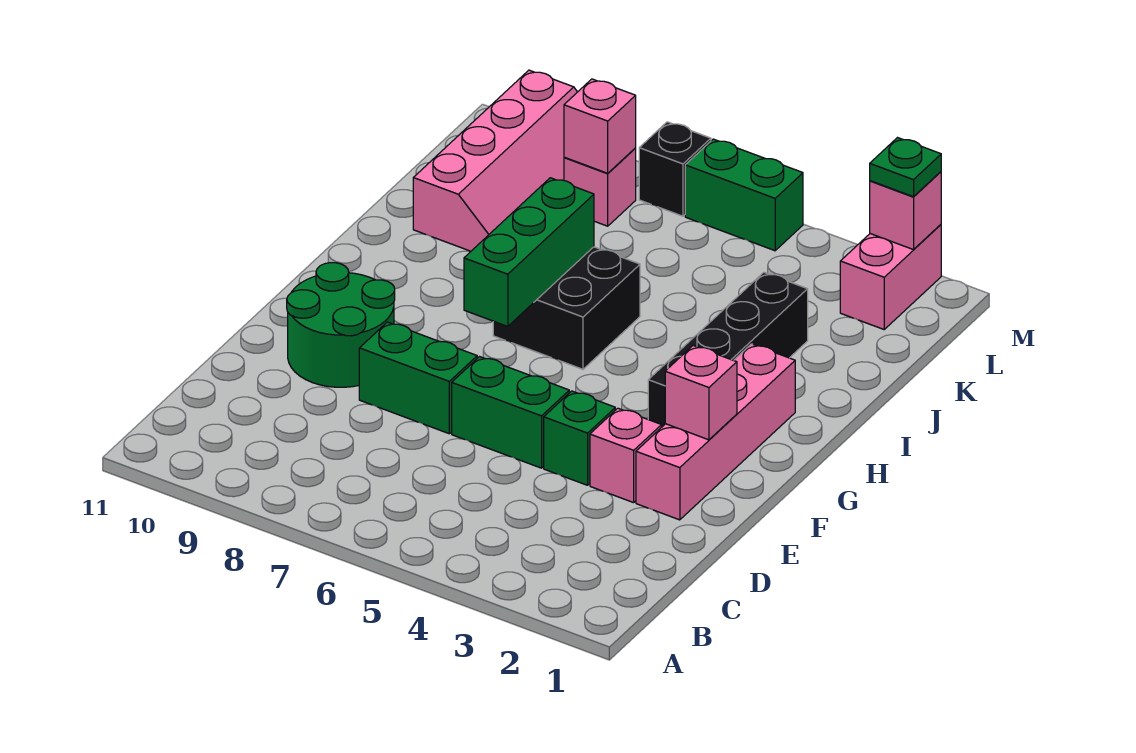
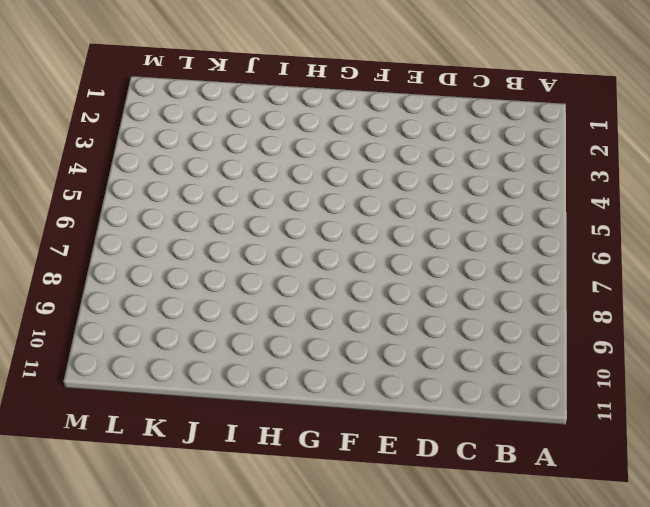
none -> pink 1x4 brick [636,344,795,520]
none -> pink 1x1 brick [590,408,662,503]
none -> green 1x1 brick [544,391,615,485]

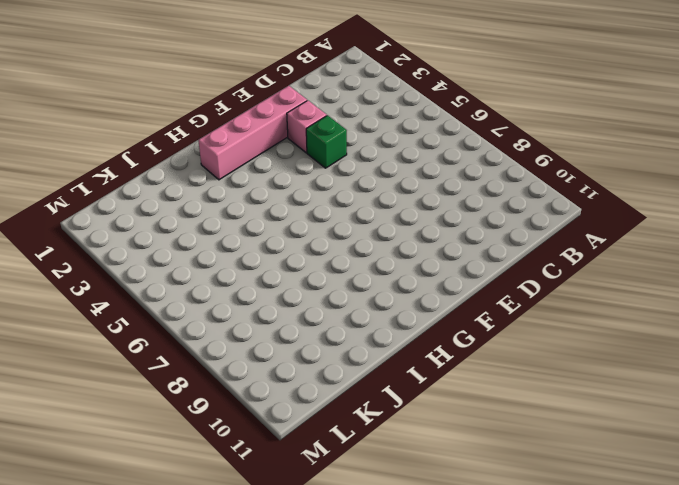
none -> green 1x2 brick [452,357,569,468]
none -> green 1x2 brick [359,322,477,434]
none -> green 2x2 round brick [287,263,395,387]

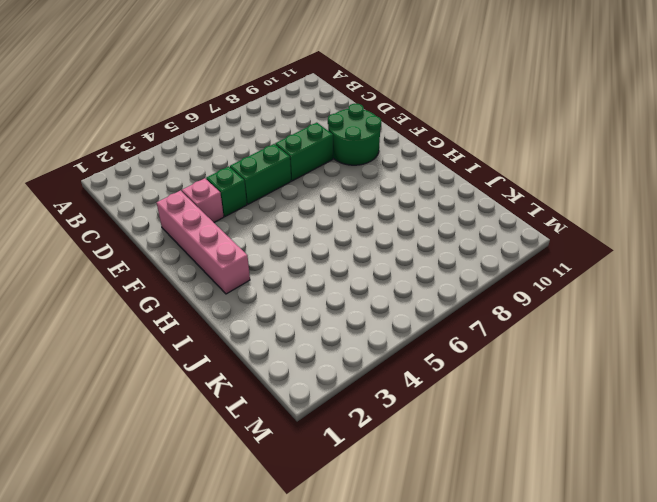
none -> black 1x4 brick [648,272,808,427]
none -> black 2x2 brick [493,247,640,369]
none -> pink 2x4 slope [413,70,577,251]

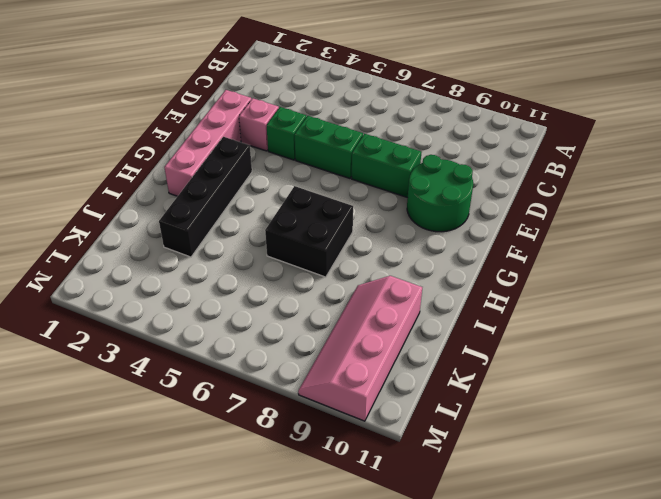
none -> pink 1x2 brick [840,225,941,329]
none -> pink 1x1 brick [564,148,636,226]
none -> green 1x2 brick [685,139,803,251]

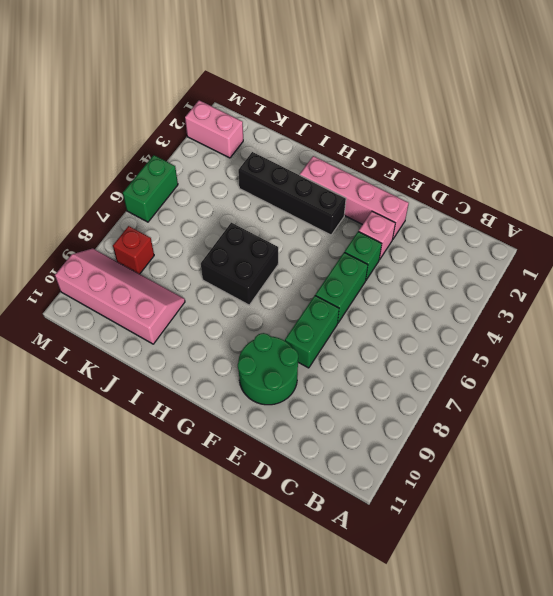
red 1x1 brick [113,226,154,274] -> pink 1x1 brick [564,148,636,226]
none -> black 1x1 brick [639,122,711,216]
none -> pink 1x1 brick [665,346,737,440]
none -> green 1x3 brick [464,178,594,327]

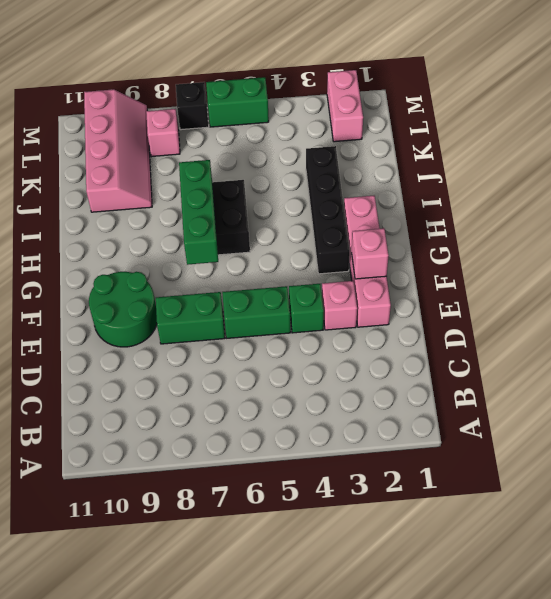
none -> pink 1x1 brick [564,79,636,173]
none -> pink 1x1 brick [870,172,941,250]
none -> green 1x1 plate [870,138,941,197]

